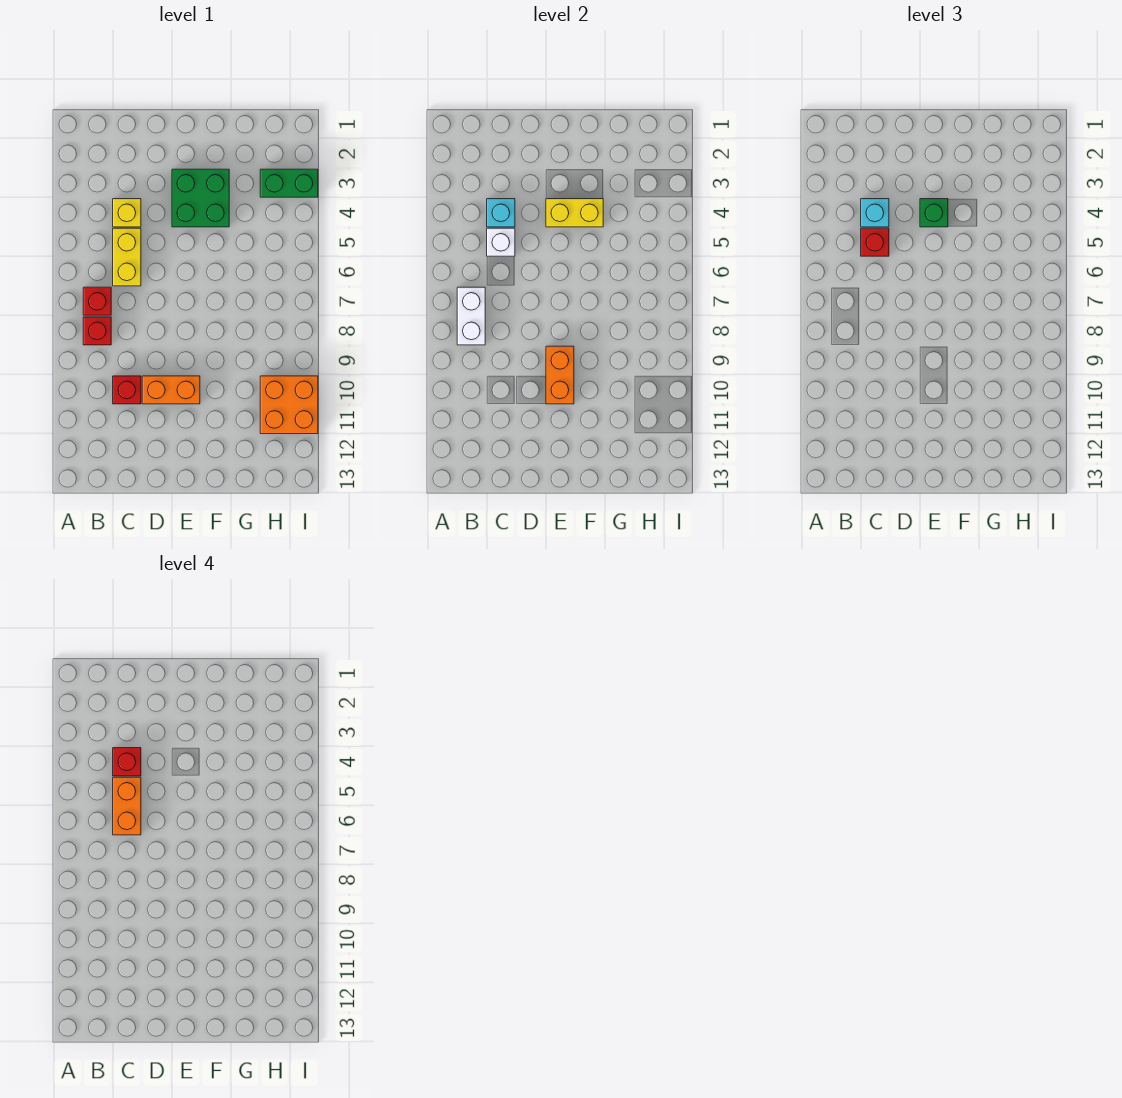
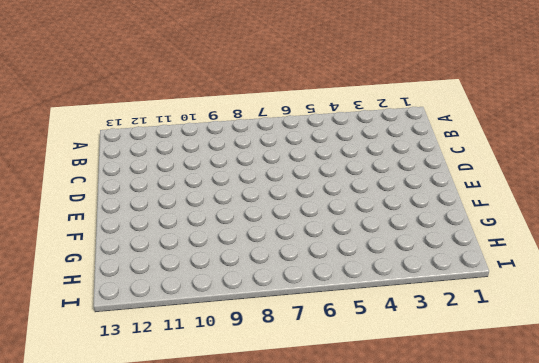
none -> red 1x1 brick [83,287,111,315]
none -> red 1x1 brick [83,317,111,345]
none -> yellow 1x1 brick [113,199,141,227]

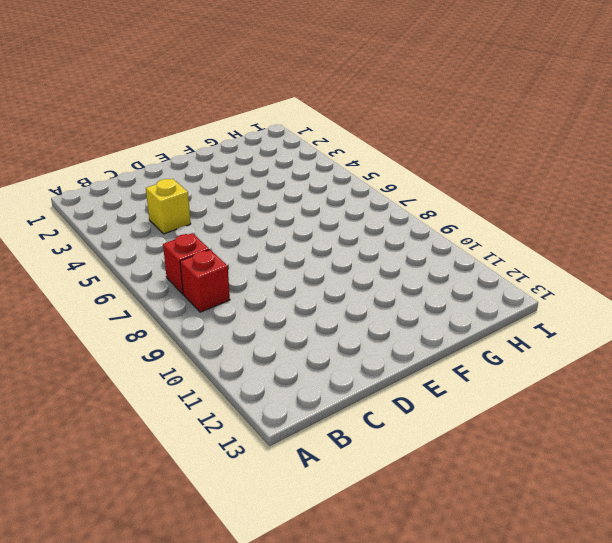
none -> yellow 1x2 brick [113,228,141,286]
none -> red 1x1 brick [113,376,141,404]
none -> orange 1x2 brick [142,376,200,404]

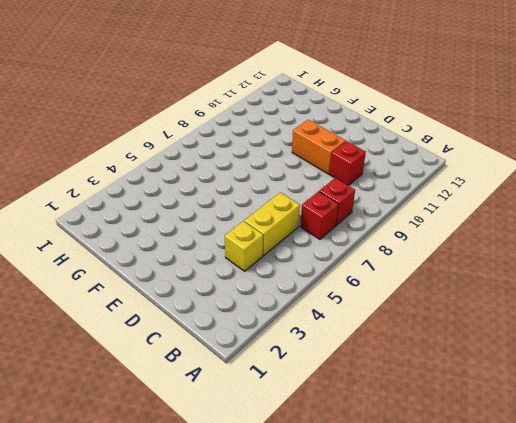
none -> green 2x2 brick [172,169,229,227]
none -> green 1x2 brick [260,169,318,197]
none -> orange 2x2 brick [260,376,318,434]

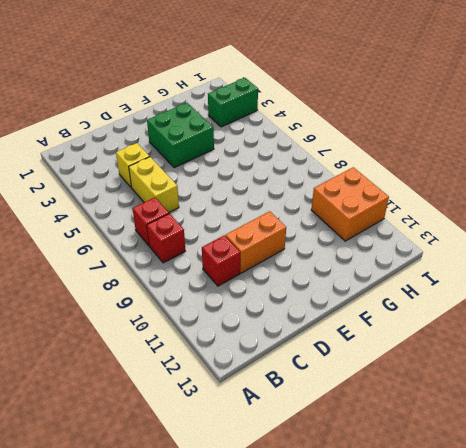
none -> white 1x2 brick [457,287,485,345]
none -> cyan 1x1 brick [487,199,515,227]
none -> white 1x1 brick [487,228,515,256]

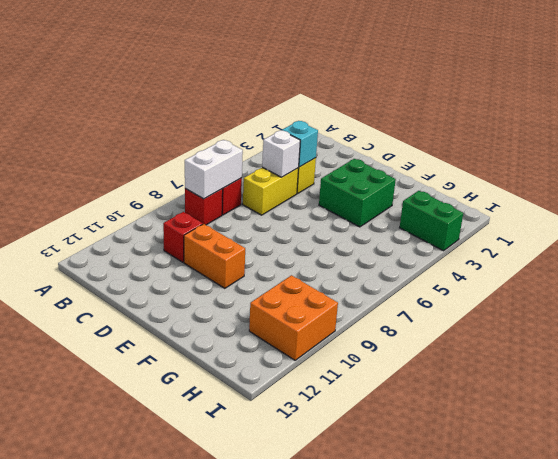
none -> yellow 1x2 brick [546,199,603,227]
none -> orange 1x2 brick [546,346,574,404]
none -> cyan 1x1 brick [861,199,889,227]

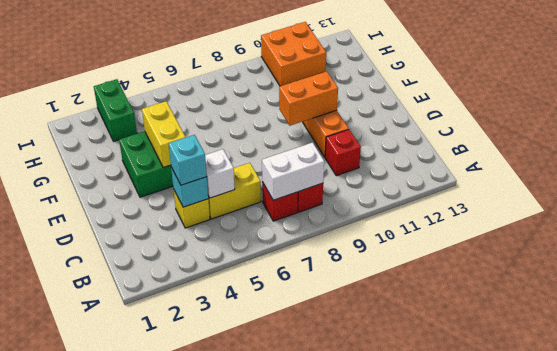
none -> red 1x1 brick [861,228,889,256]
none -> green 1x1 brick [920,199,948,227]
none -> red 1x1 brick [113,748,141,776]

